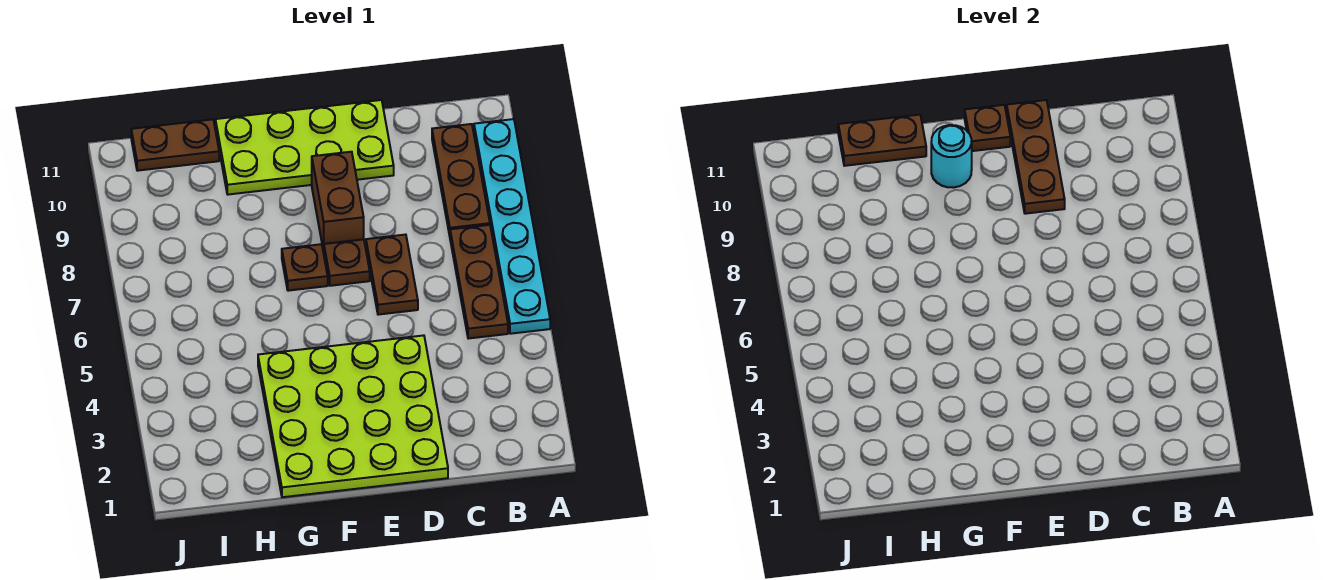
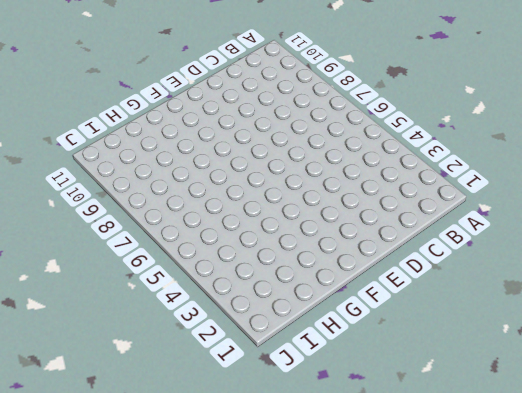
none -> cyan 1x6 plate [474,119,550,334]
none -> brown 1x3 plate [450,225,508,339]
none -> brown 1x3 plate [432,124,490,236]

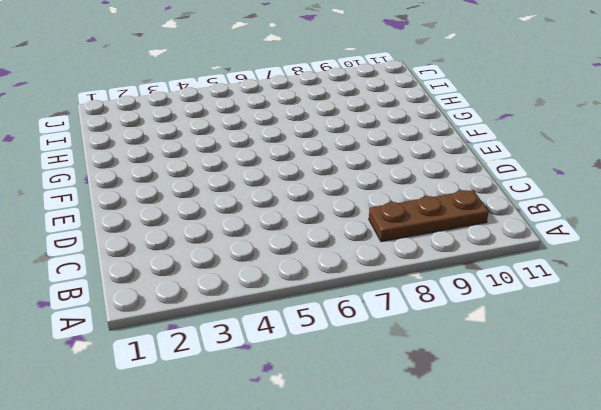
none -> cyan 1x6 plate [474,119,550,334]
none -> brown 1x3 plate [450,225,508,339]
none -> lime 4x4 plate [258,335,448,497]

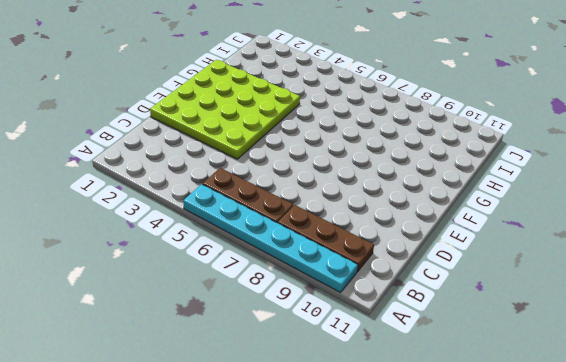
none -> brown 1x2 plate [366,235,418,315]
none -> lime 2x4 plate [215,100,394,195]
none -> brown 1x1 plate [324,239,370,286]

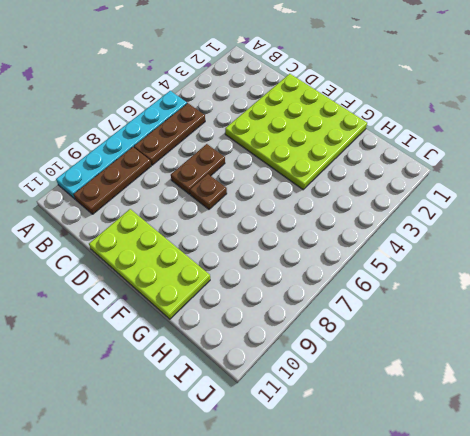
none -> brown 1x2 brick [312,152,364,252]
none -> brown 1x1 plate [282,244,328,291]
none -> brown 1x2 plate [131,119,219,171]

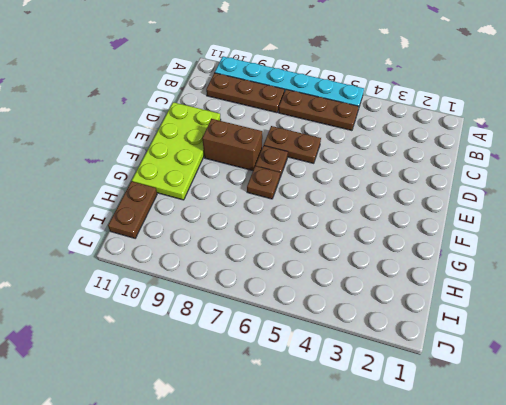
none -> lime 4x4 plate [258,335,448,497]
none -> brown 1x3 plate [1006,100,1065,214]
none -> brown 1x1 plate [965,105,1010,151]

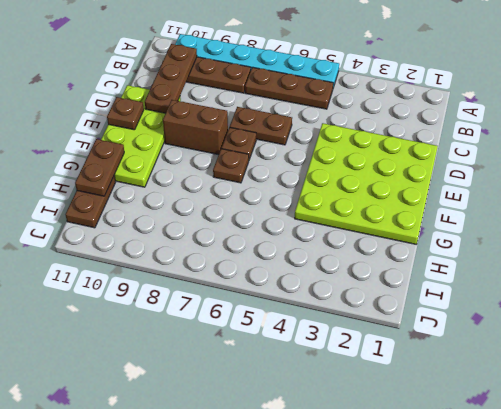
brown 1x3 plate [145,44,197,113] -> brown 1x3 plate turned to [1006,100,1065,214]
none -> cyan 1x1 round brick [931,125,972,188]

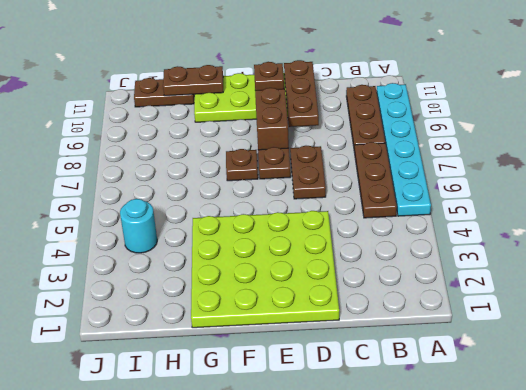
cyan 1x1 round brick [120,199,157,253] -> cyan 1x1 round brick moved to [931,125,972,188]

